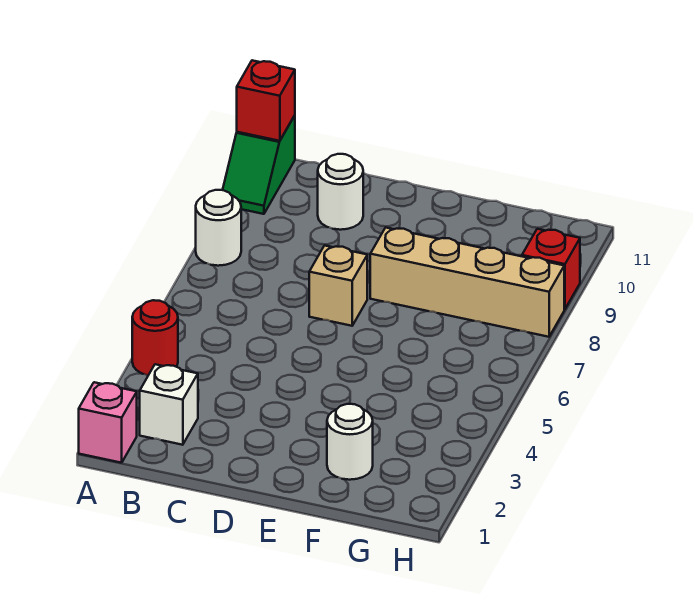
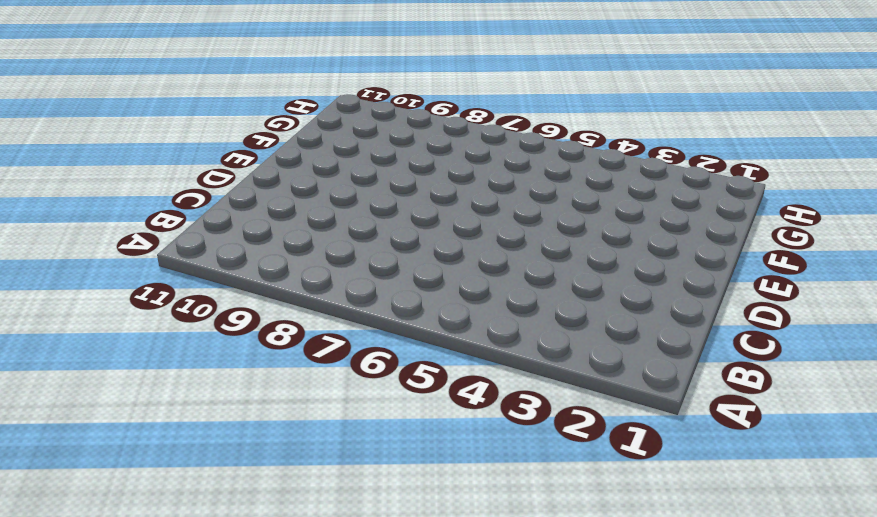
none -> pink 1x1 brick [79,382,137,463]
none -> red 1x1 round brick [132,300,178,375]

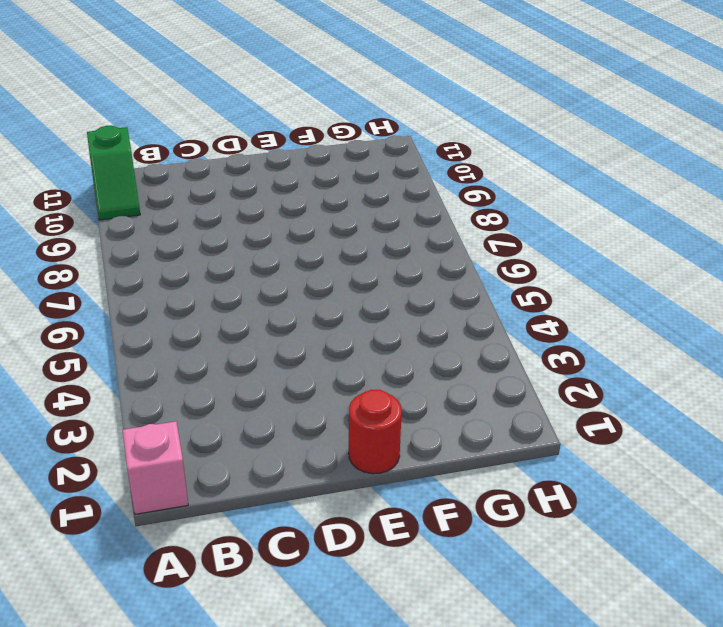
red 1x1 round brick [349,390,402,474] -> red 1x1 round brick moved to [132,300,178,375]
none -> white 1x1 round brick [196,190,241,266]
none -> white 1x1 brick [140,364,198,445]

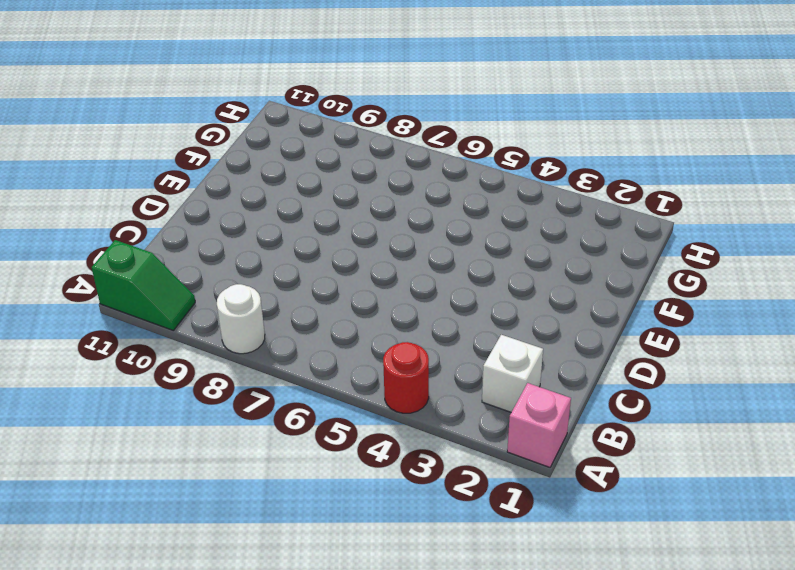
none -> white 1x1 round brick [318,154,363,230]
none -> tan 1x1 brick [309,245,367,326]

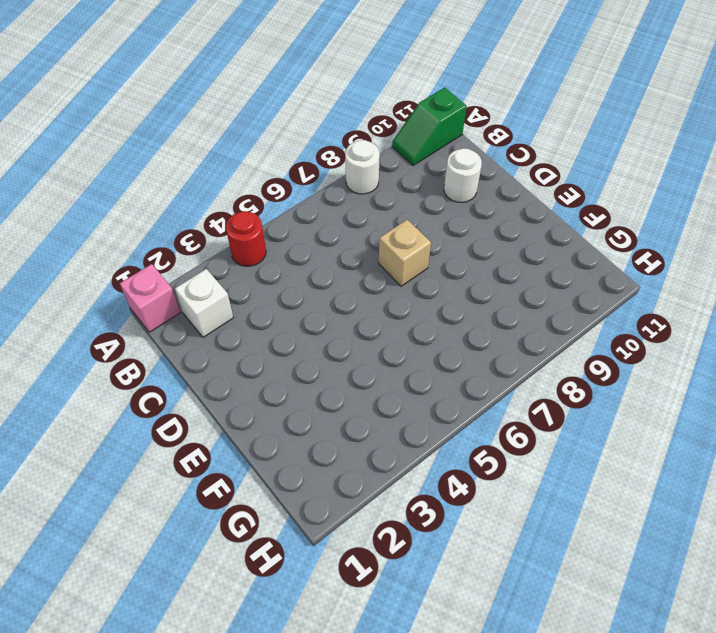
none -> tan 1x4 brick [370,228,564,337]
none -> white 1x1 round brick [327,404,373,480]

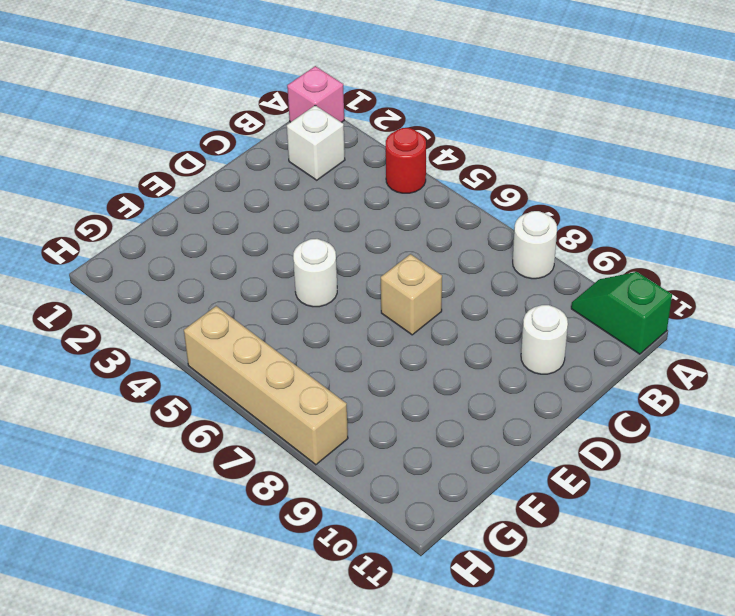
white 1x1 round brick [293,239,337,307] -> white 1x1 round brick moved to [327,404,373,480]
tan 1x4 brick [184,306,348,465] -> tan 1x4 brick turned to [370,228,564,337]
none -> red 1x1 brick [522,229,580,309]
none -> red 1x1 brick [237,60,295,141]

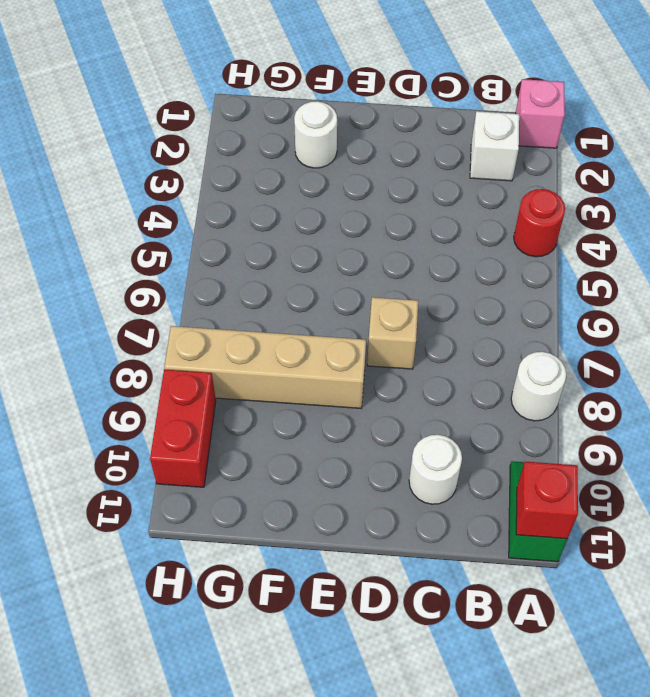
red 1x2 brick [150,369,216,487] -> red 1x1 brick [522,229,580,309]

